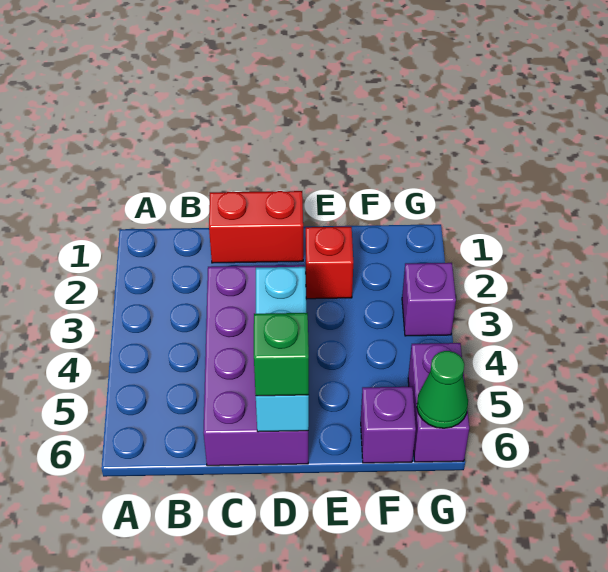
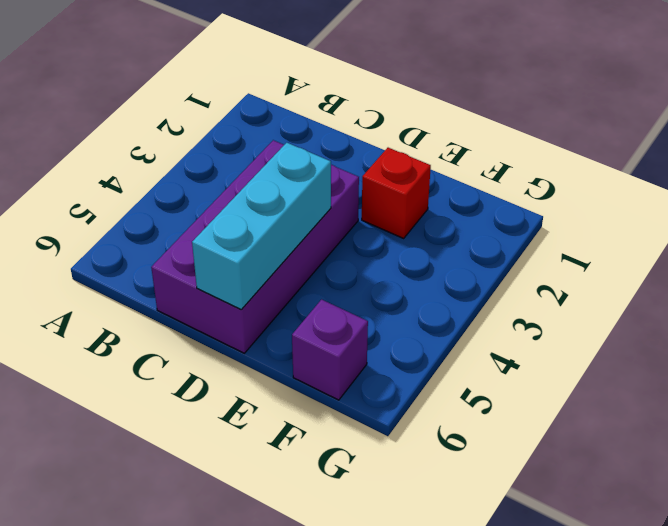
none -> red 1x2 brick [209,191,303,263]
none -> purple 1x1 brick [402,263,456,336]

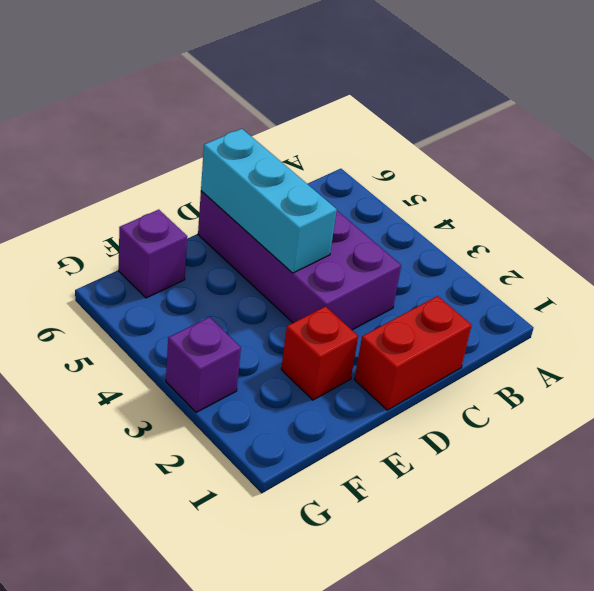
none -> purple 1x2 brick [408,343,469,462]
none -> green 1x1 cone [417,351,468,428]

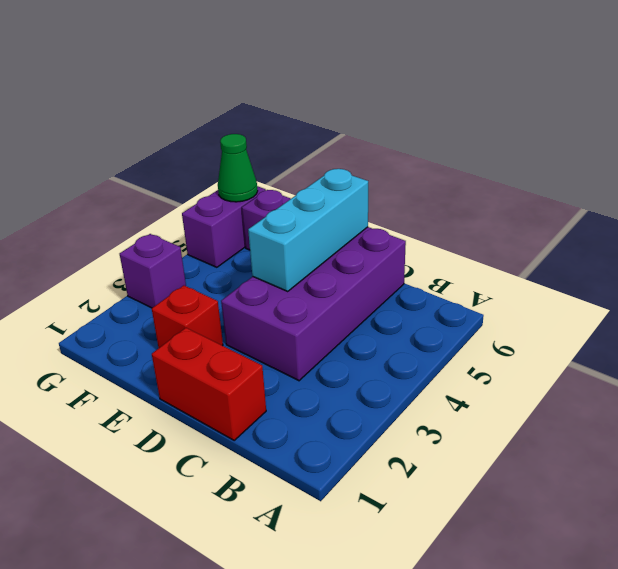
none -> green 1x1 brick [254,313,309,396]

